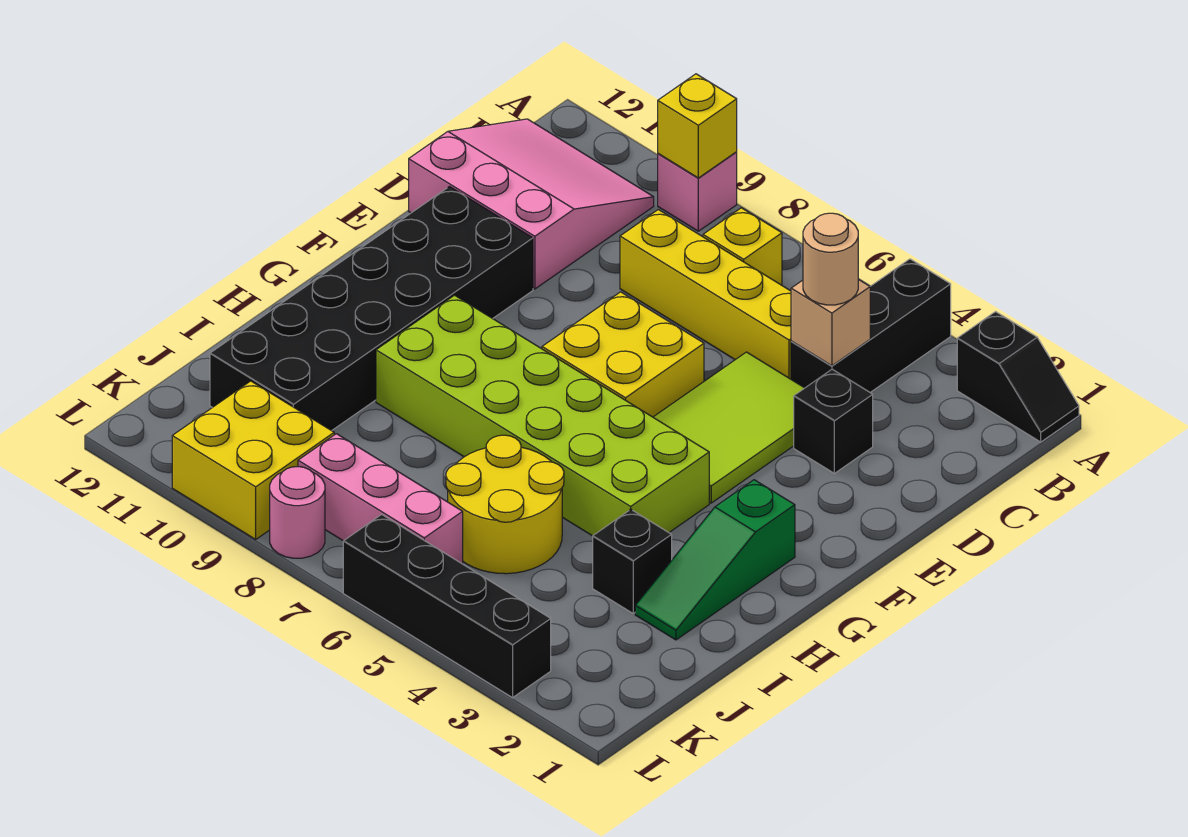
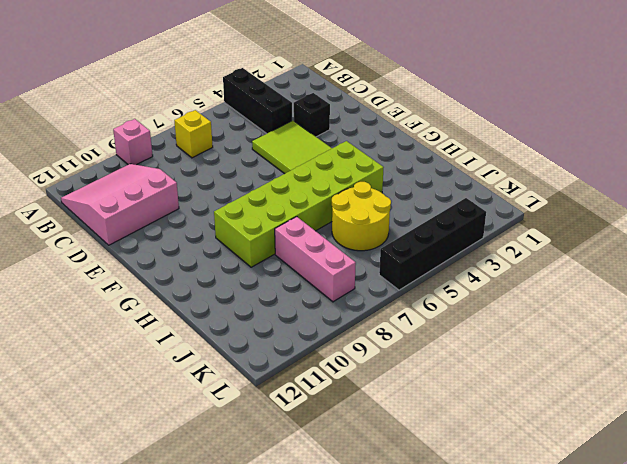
pink 1x3 brick [275,217,356,302] -> pink 1x3 brick turned to [298,434,463,564]
none -> black 1x2 slope [957,312,1079,442]
none -> yellow 1x4 brick [620,210,791,379]
none -> yellow 2x2 brick [542,292,704,417]

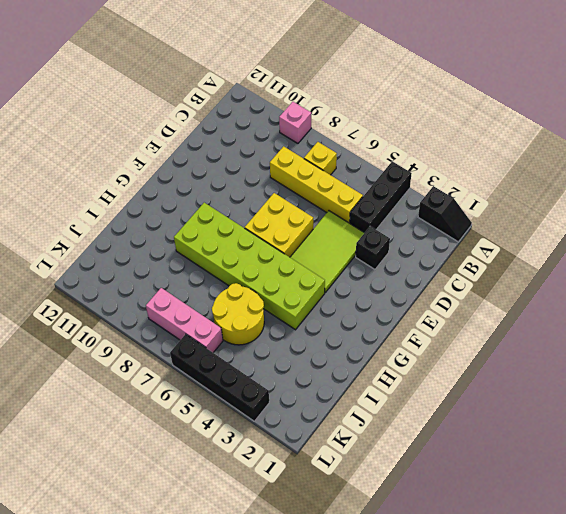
none -> pink 3x3 slope [409,119,654,289]
none -> black 2x6 brick [210,187,533,431]
none -> green 1x3 slope [635,480,795,640]

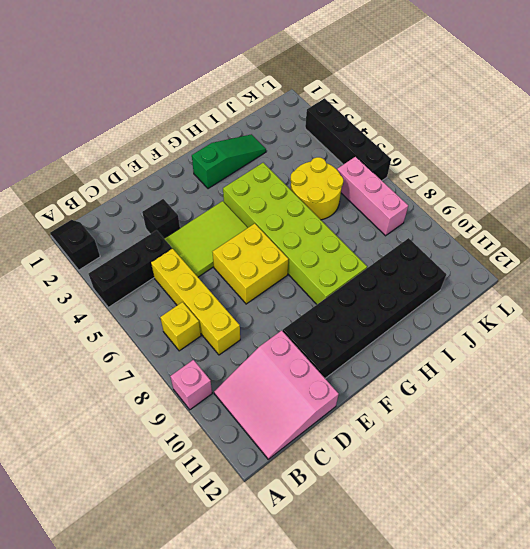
none -> black 1x1 brick [593,509,672,613]
none -> yellow 2x2 brick [172,381,334,539]
none -> pink 1x1 round brick [270,467,325,558]

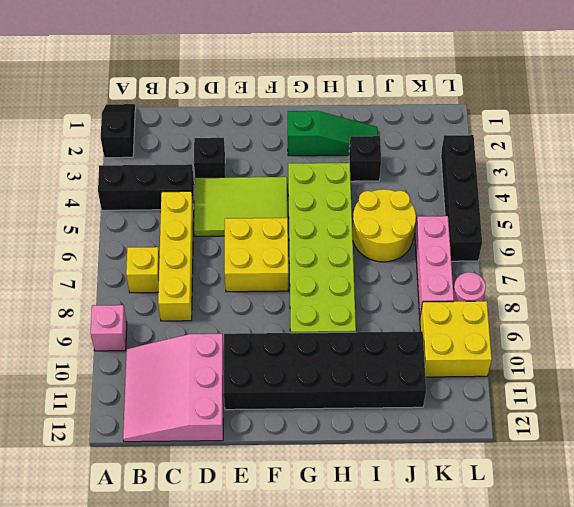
none -> yellow 1x1 brick [658,74,737,178]
none -> tan 1x1 brick [791,279,870,366]
none -> tan 1x1 round brick [803,213,858,305]

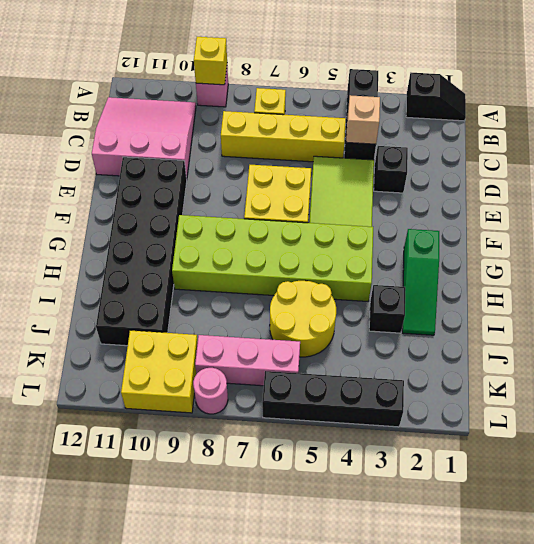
none -> tan 1x1 round brick [803,213,858,305]

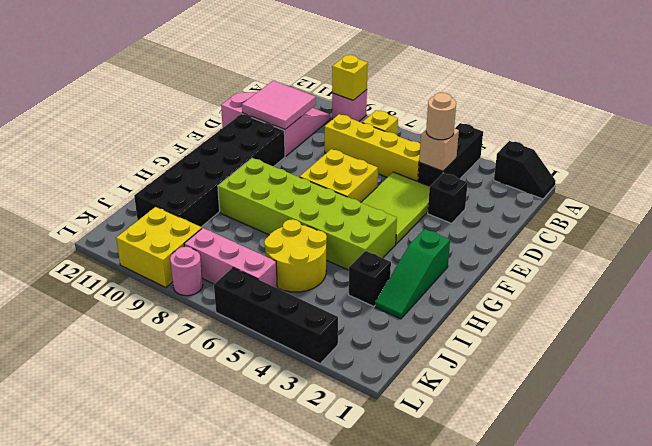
pink 2x2 tile [242,81,316,130] -> none

